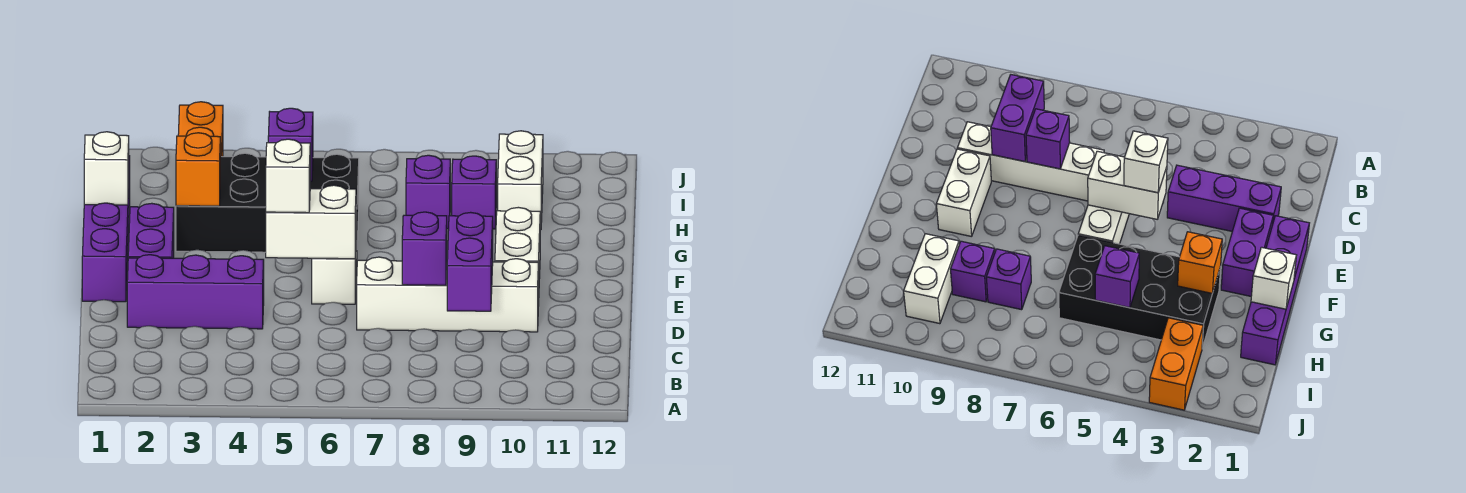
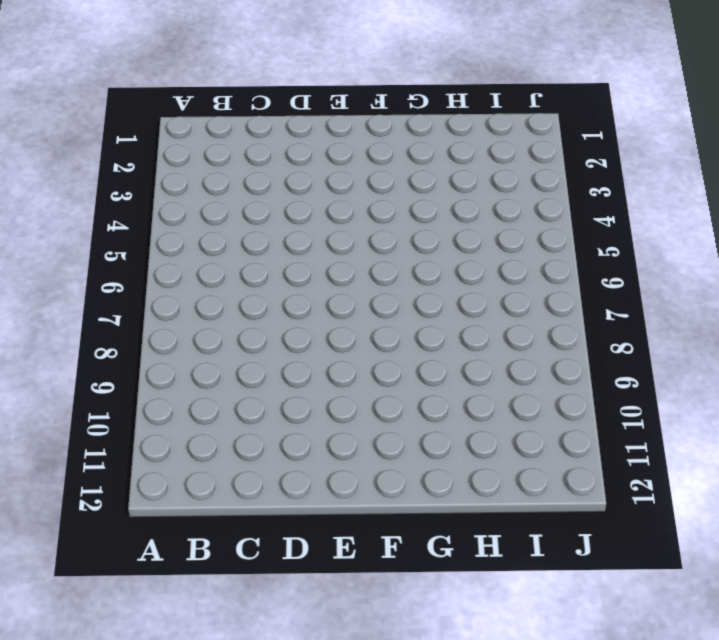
none -> purple 1x3 brick [127,255,264,329]
none -> white 1x4 brick [357,257,538,332]
none -> purple 1x4 brick [82,156,130,302]

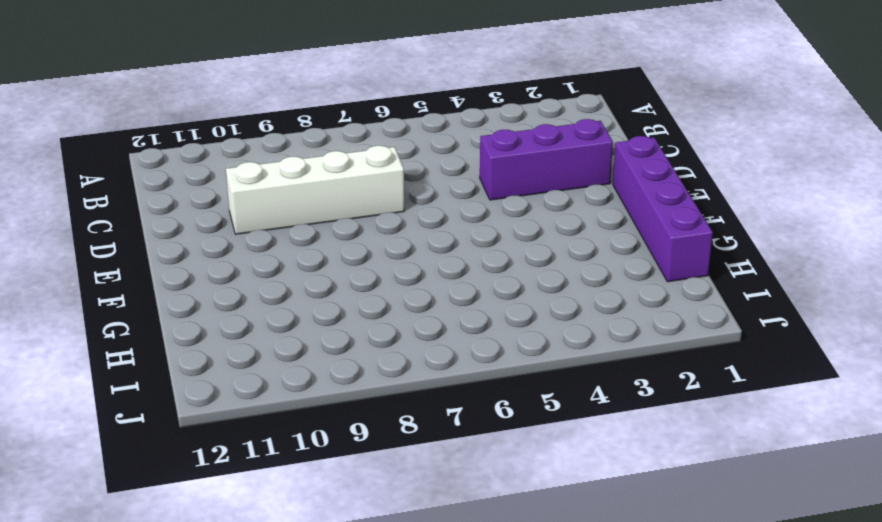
none -> purple 1x2 brick [128,203,174,258]
none -> white 1x2 brick [312,209,357,304]
none -> white 1x2 brick [495,207,540,306]

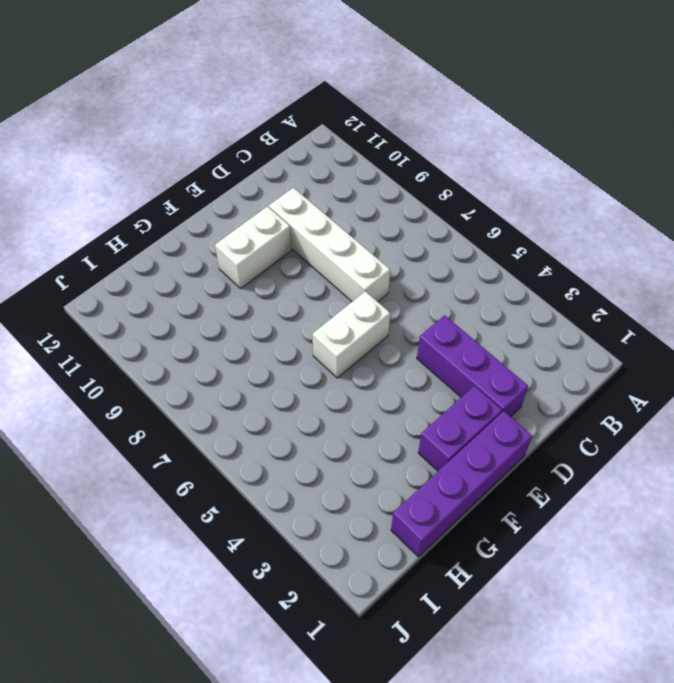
none -> black 2x4 brick [176,153,359,252]
none -> purple 1x1 brick [406,155,450,229]
none -> purple 1x1 brick [452,156,496,229]

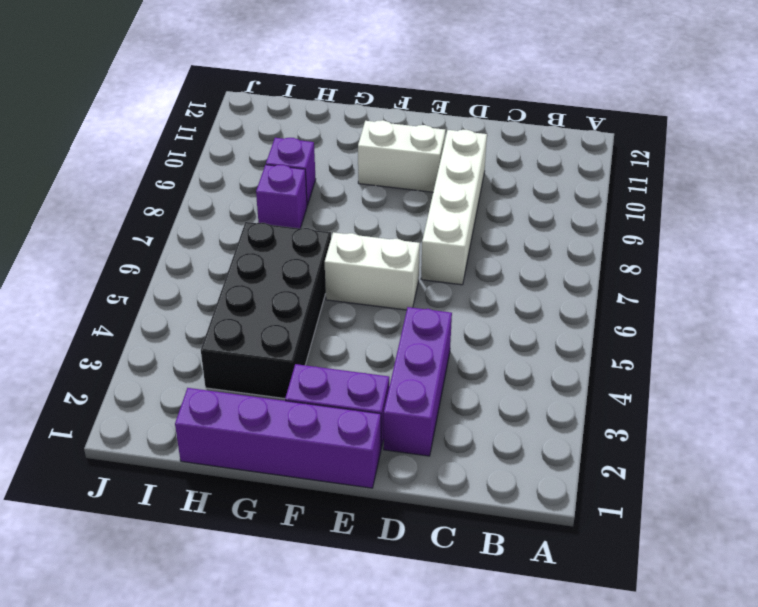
none -> white 1x2 brick [498,131,543,230]
none -> orange 1x2 brick [178,102,223,157]
none -> purple 1x2 brick [447,212,493,311]

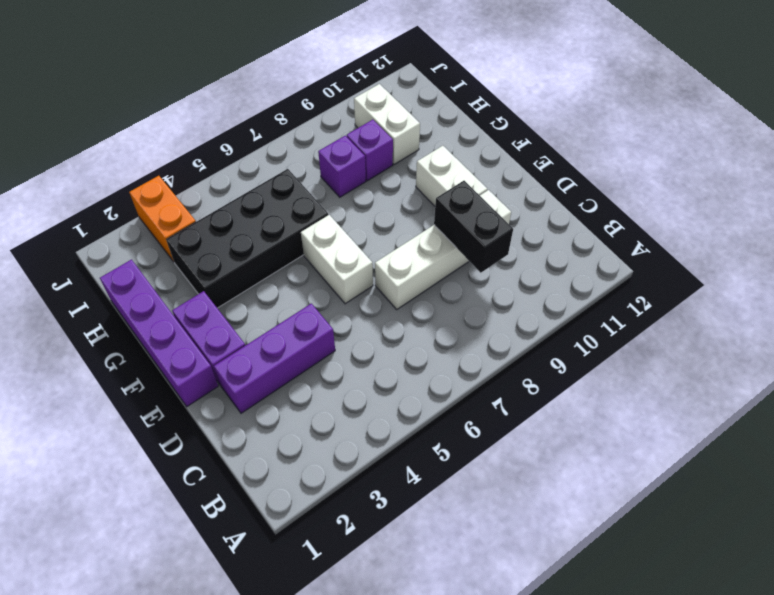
black 1x2 brick [434,181,513,273] -> purple 1x2 brick [447,212,493,311]
none -> purple 1x1 brick [402,212,447,285]
none -> white 1x2 brick [266,185,356,259]
none -> white 1x1 brick [84,132,129,205]

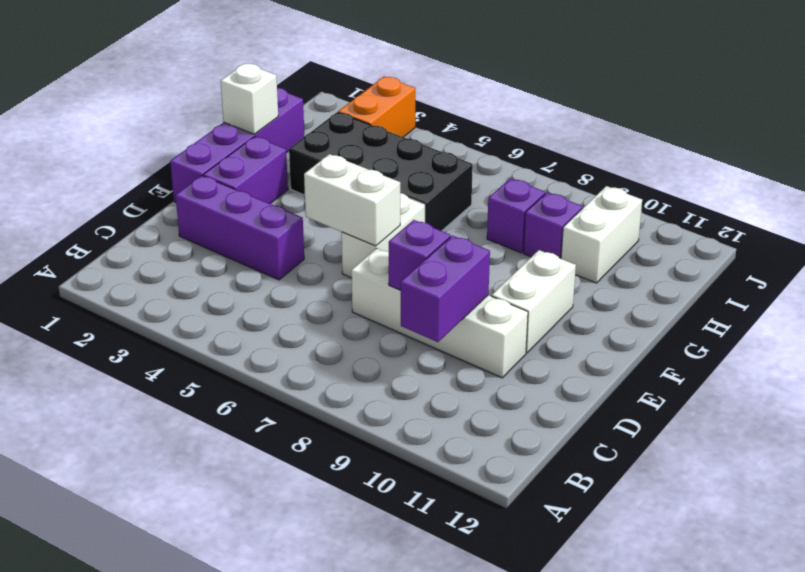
none -> orange 1x1 brick [176,133,220,206]
none -> purple 1x1 brick [268,108,313,181]
none -> white 1x1 brick [266,139,310,213]

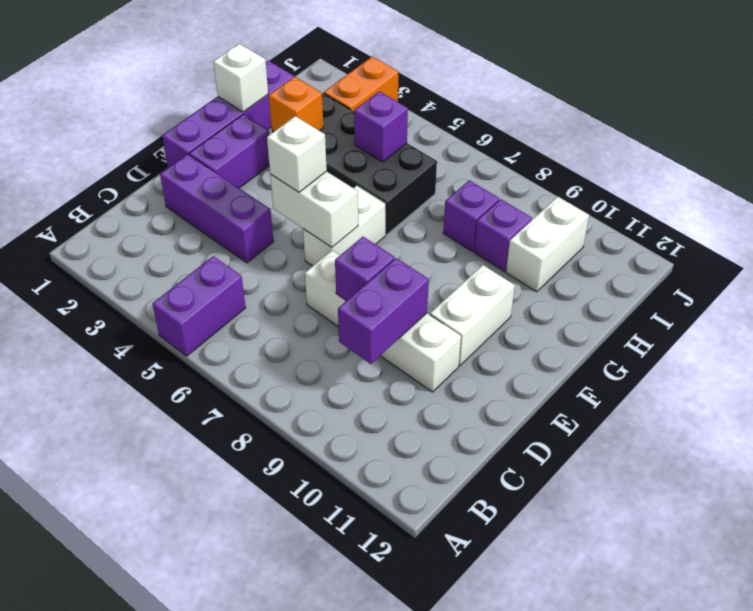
purple 1x2 brick [152,256,246,356] -> none

